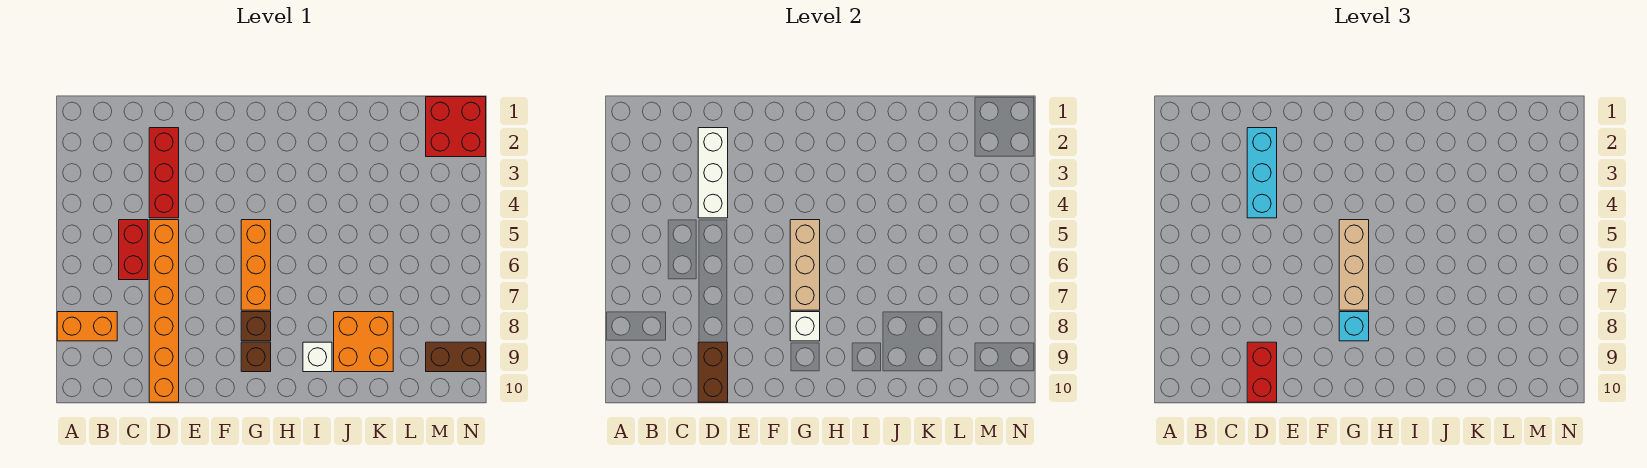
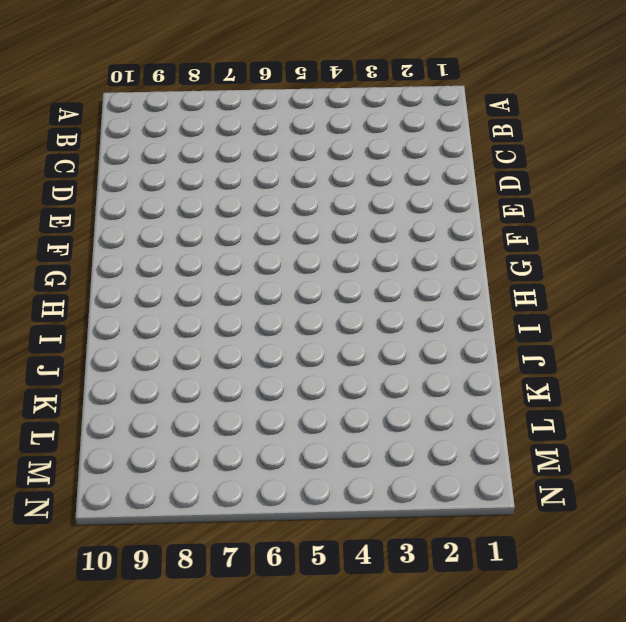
none -> orange 1x2 brick [57,312,117,341]
none -> red 1x2 brick [119,220,148,280]
none -> red 1x3 brick [149,128,179,218]

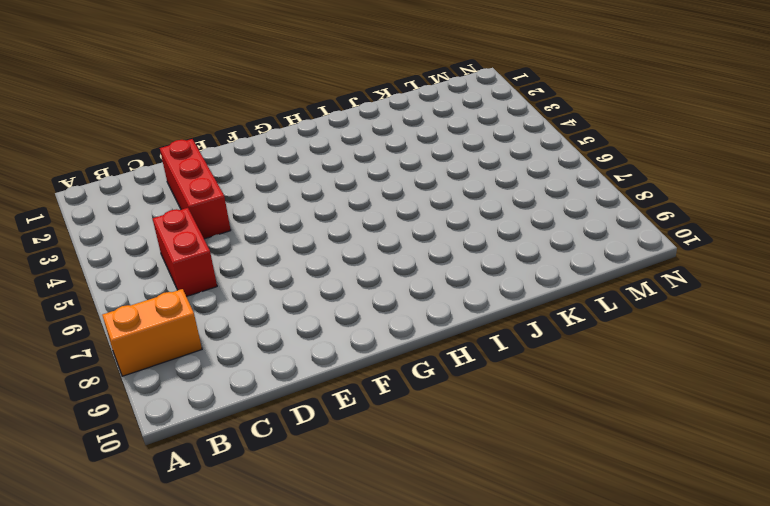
none -> orange 1x6 brick [149,220,179,402]
none -> orange 1x3 brick [241,220,271,310]
none -> brown 1x1 brick [241,312,271,341]

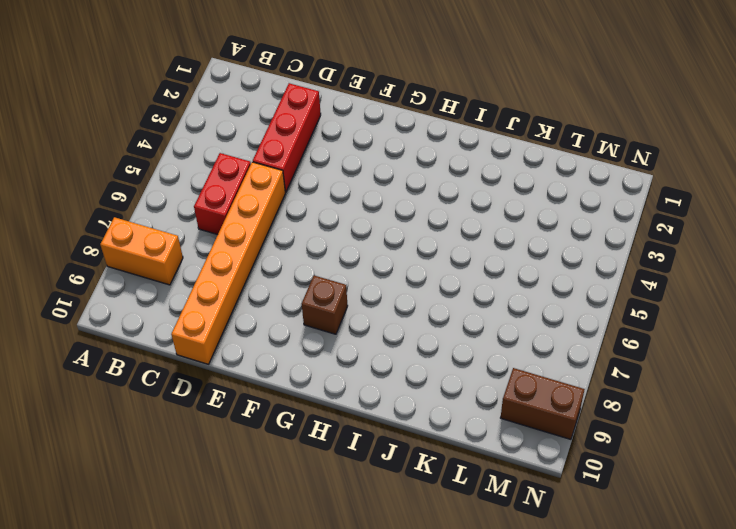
none -> orange 1x3 brick [241,220,271,310]
none -> brown 1x1 brick [241,342,271,372]
none -> white 1x1 brick [303,342,332,372]

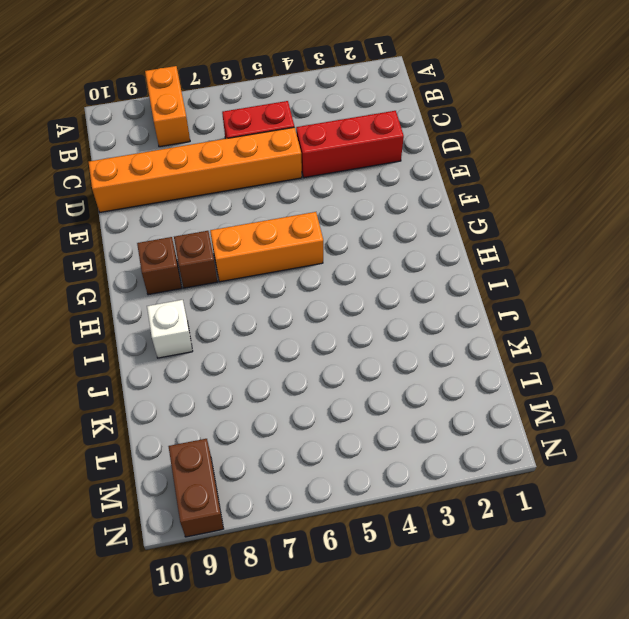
none -> orange 2x2 brick [334,312,393,372]
none -> red 2x2 brick [426,97,486,157]
none -> white 1x3 brick [698,128,728,218]

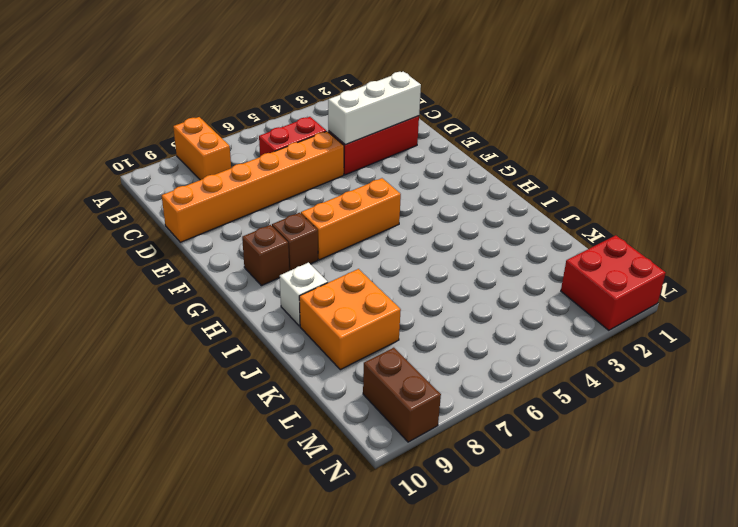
none -> brown 1x2 brick [698,342,728,402]
none -> tan 1x3 brick [790,220,820,310]
none -> white 1x1 brick [790,312,820,341]

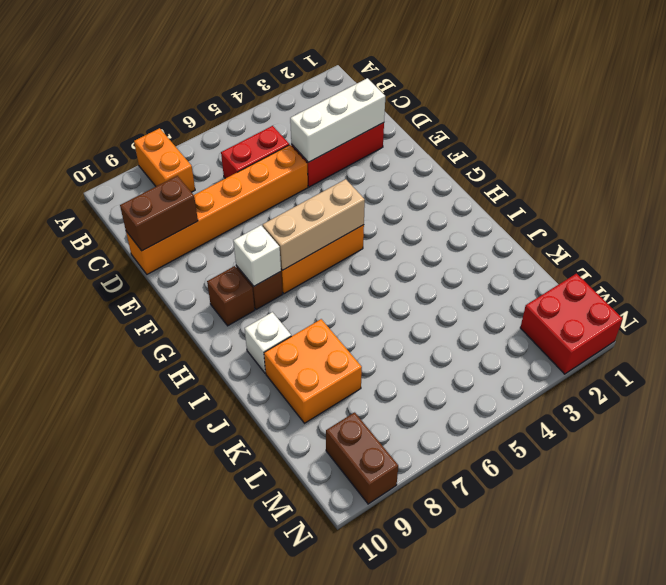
none -> cyan 1x3 brick [1247,128,1277,218]
none -> red 1x2 brick [1247,342,1277,402]
none -> tan 1x3 brick [1339,220,1369,310]

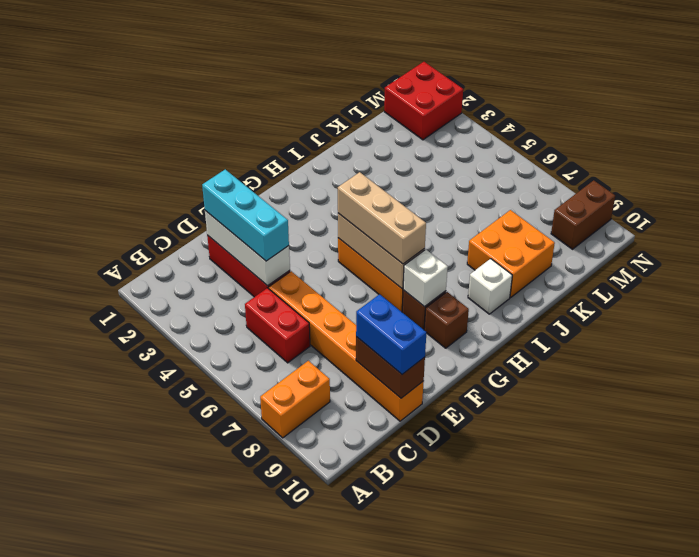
blue 1x2 brick [356,294,426,374] -> red 1x2 brick [1247,342,1277,402]
none -> cyan 1x1 brick [1339,312,1369,341]

